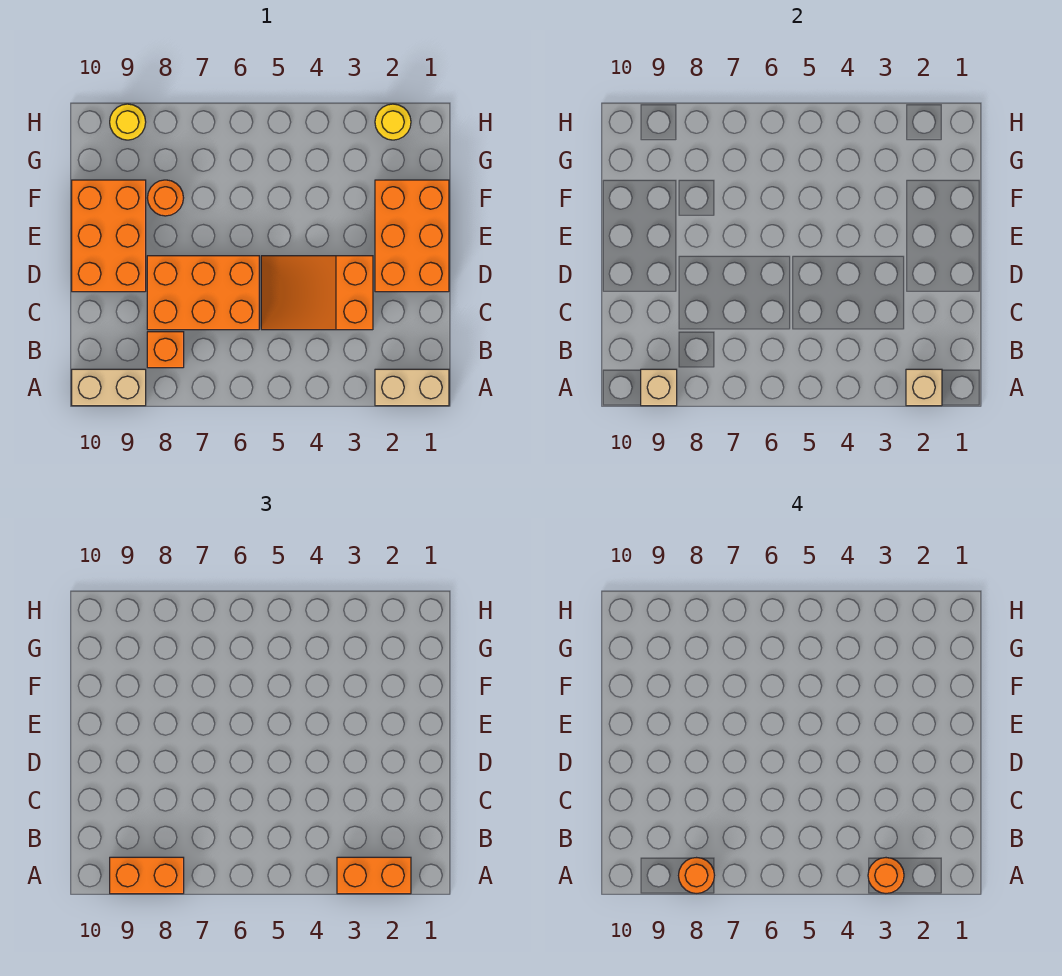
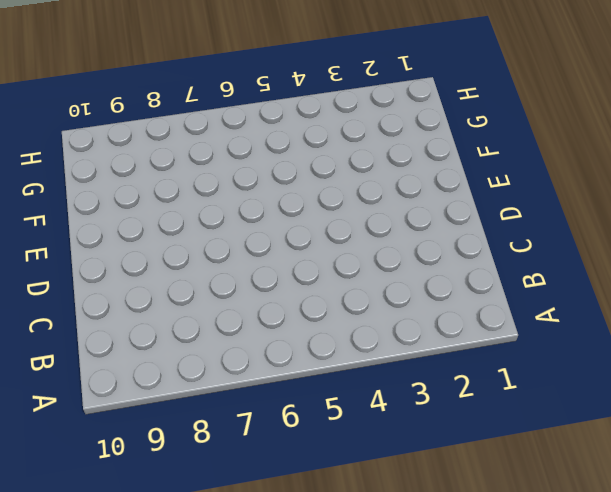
none -> tan 1x2 brick [375,369,449,406]
none -> tan 1x2 brick [72,369,146,406]
none -> orange 1x1 brick [147,332,184,368]

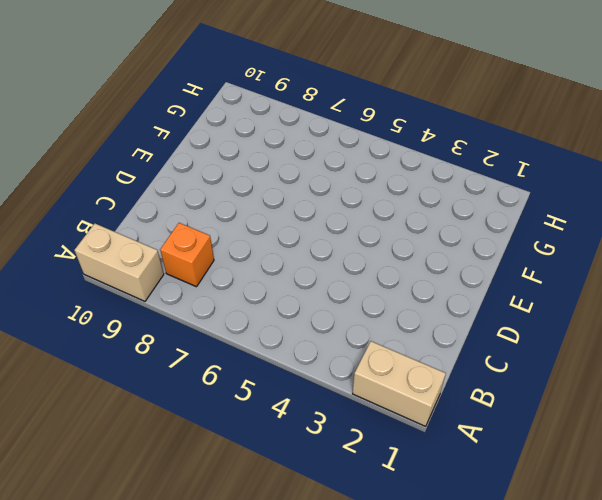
none -> orange 2x3 slope [261,256,373,330]
none -> orange 2x3 brick [147,256,259,330]
none -> orange 2x3 brick [375,180,449,292]

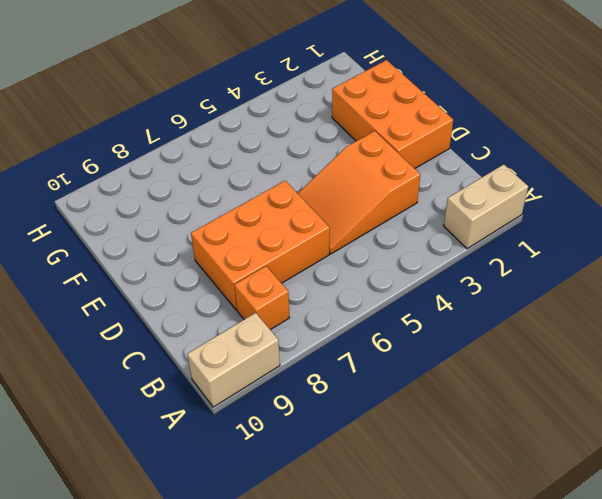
none -> orange 2x3 brick [72,180,146,292]
none -> orange 1x1 round brick [148,180,183,216]
none -> yellow 1x1 round brick [375,104,411,140]

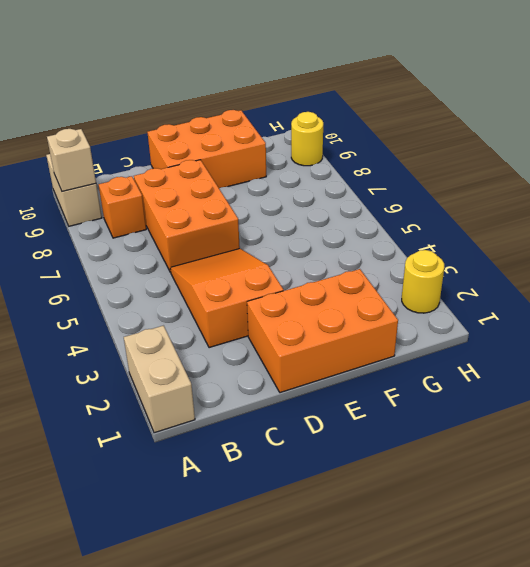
none -> orange 1x1 round brick [148,180,183,216]
none -> tan 1x1 brick [906,369,942,406]
none -> orange 1x2 brick [337,857,411,894]

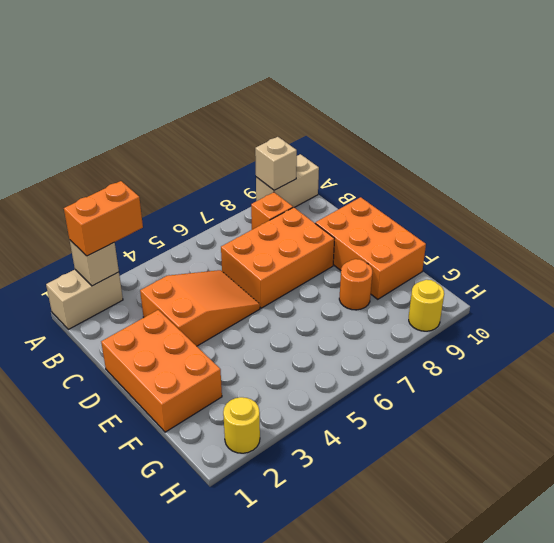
none -> orange 1x2 brick [110,857,184,894]
none -> orange 1x1 round brick [868,858,904,893]
none -> orange 1x1 round brick [679,858,714,893]

